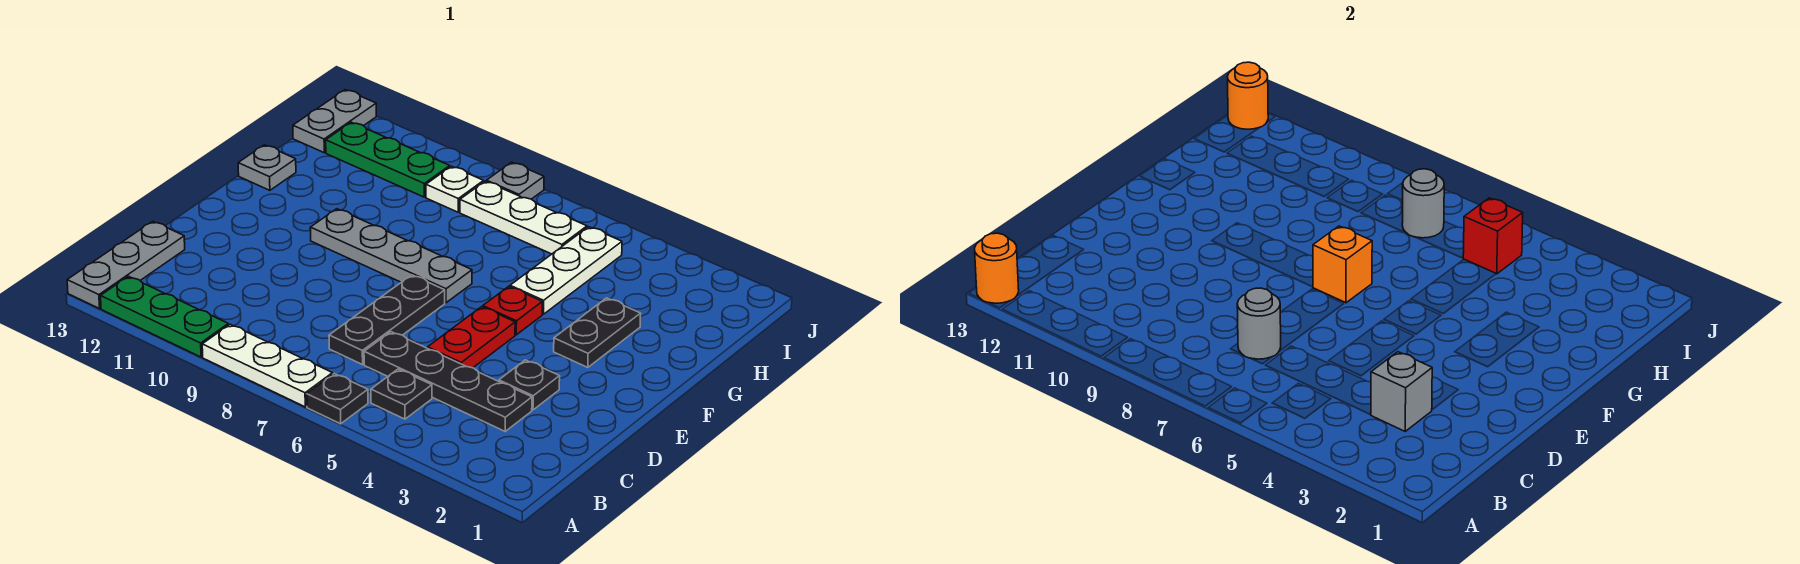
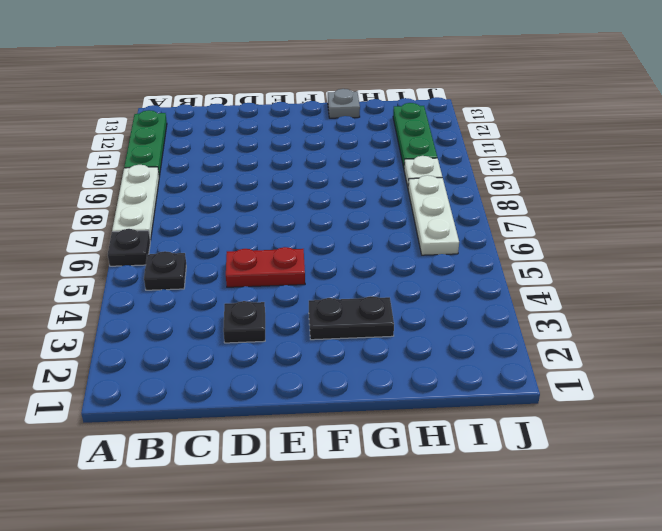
none -> grey 1x3 plate [67,221,185,309]
none -> black 1x4 plate [364,332,532,431]
none -> black 1x3 plate [329,275,445,365]

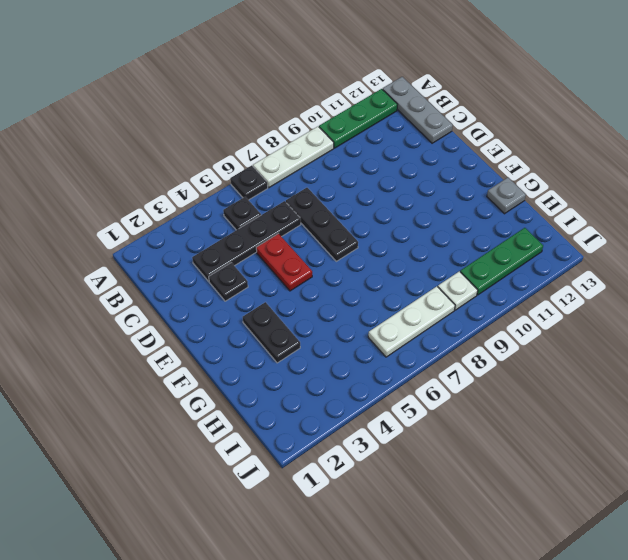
none -> red 1x1 plate [483,286,542,335]
none -> grey 1x4 plate [310,209,472,303]
none -> white 1x3 plate [510,227,622,314]

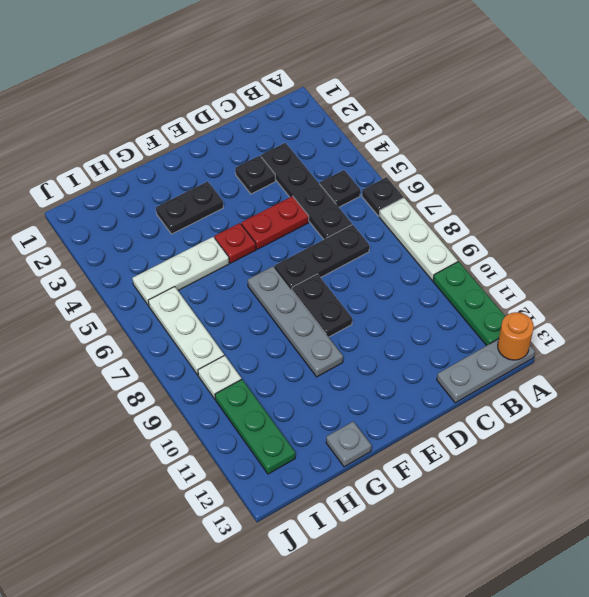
black 1x2 plate [292,274,352,337] -> none
none -> grey 1x2 plate [293,90,376,153]
none -> grey 1x1 plate [487,162,544,199]
none -> grey 1x1 brick [1371,352,1432,431]

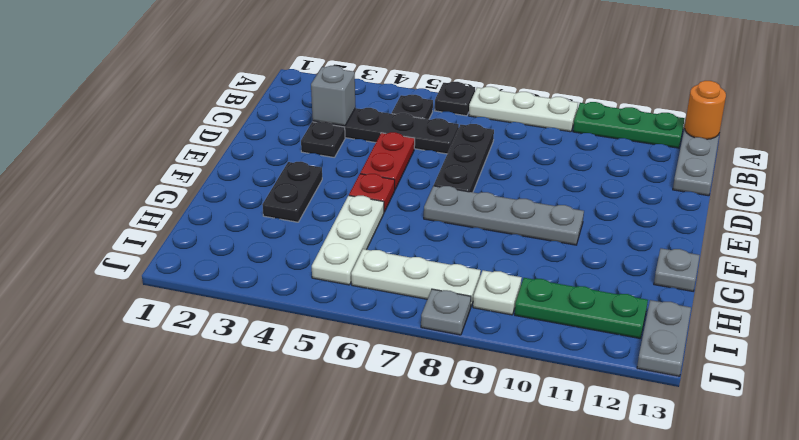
none -> grey 1x1 round brick [1237,288,1281,359]
none -> orange 1x1 brick [1313,226,1372,303]
none -> red 1x1 brick [1463,198,1523,274]

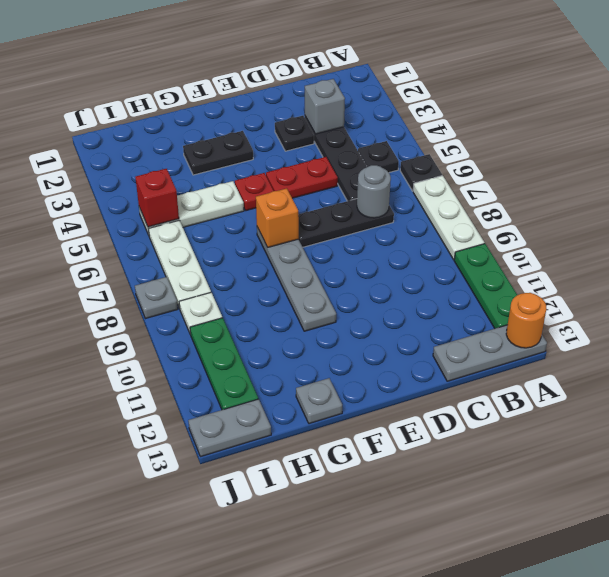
none -> grey 1x1 round brick [1402,169,1444,238]
none -> orange 1x1 round brick [1228,62,1268,129]

